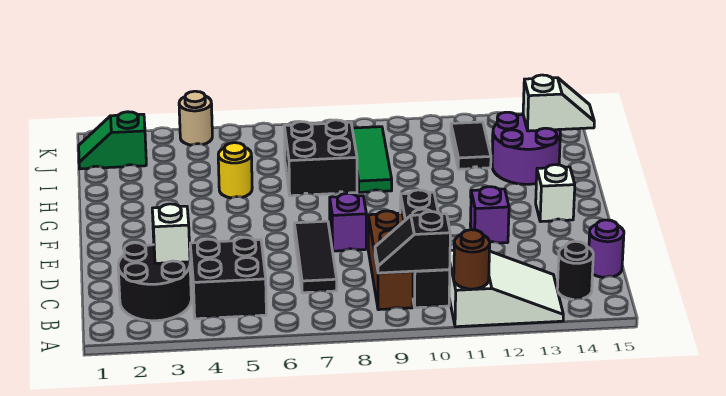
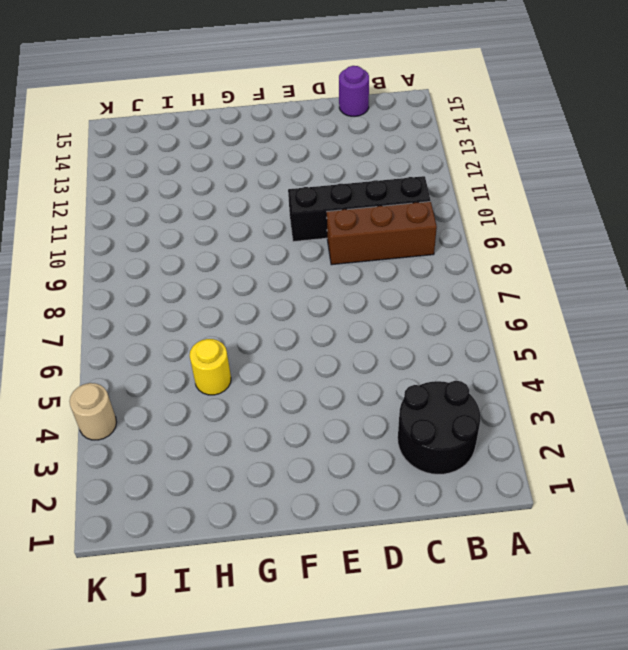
none -> white 2x3 slope [449,250,563,327]
none -> black 2x2 brick [190,237,266,319]
none -> black 1x1 round brick [557,241,593,299]

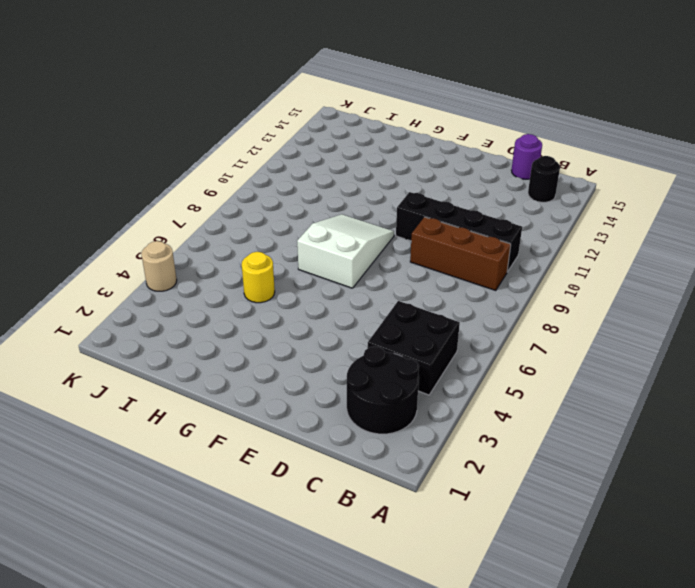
white 2x3 slope [297,214,394,288] -> white 2x3 slope moved to [449,250,563,327]
none -> black 1x3 tile [294,221,337,293]
none -> purple 1x1 brick [330,193,366,251]
none -> purple 1x1 brick [470,187,509,243]

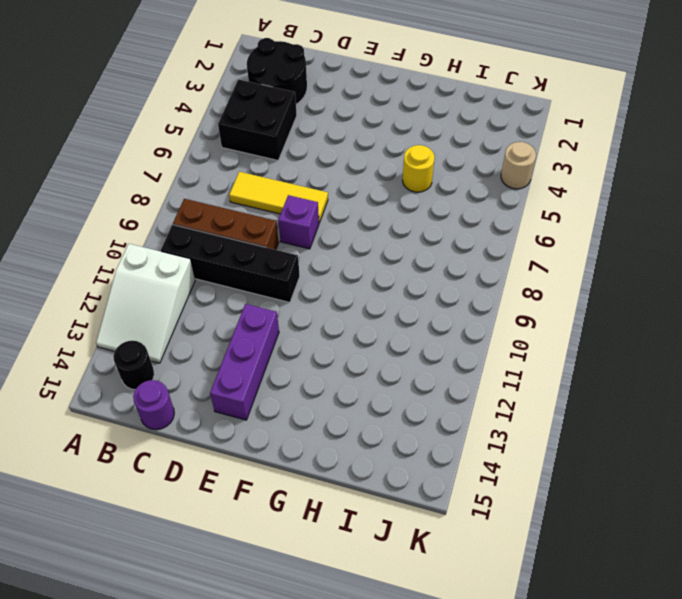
yellow 1x3 tile [229,172,328,223] -> black 1x3 tile [294,221,337,293]
purple 1x3 brick [210,304,279,420] -> purple 1x1 brick [470,187,509,243]
none -> white 1x1 brick [536,165,575,222]
none -> black 2x2 brick [284,120,357,196]
none -> green 1x3 tile [352,127,392,192]

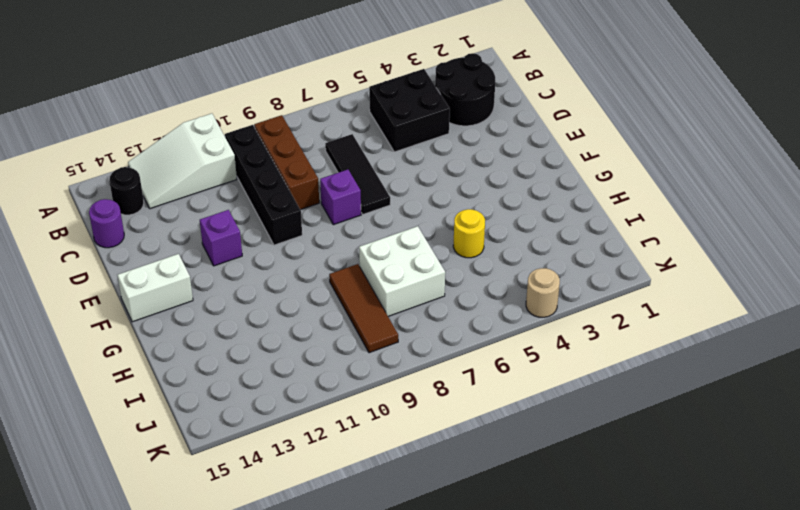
white 1x2 brick [117,254,193,322] -> white 1x1 brick [536,165,575,222]
white 2x2 brick [359,226,445,316] -> black 2x2 brick [284,120,357,196]
brown 1x3 tile [329,264,398,353] -> green 1x3 tile [352,127,392,192]
none -> purple 2x2 round brick [492,112,560,184]
none -> black 1x2 tile [451,122,491,169]
none -> green 1x2 slope [79,112,146,169]

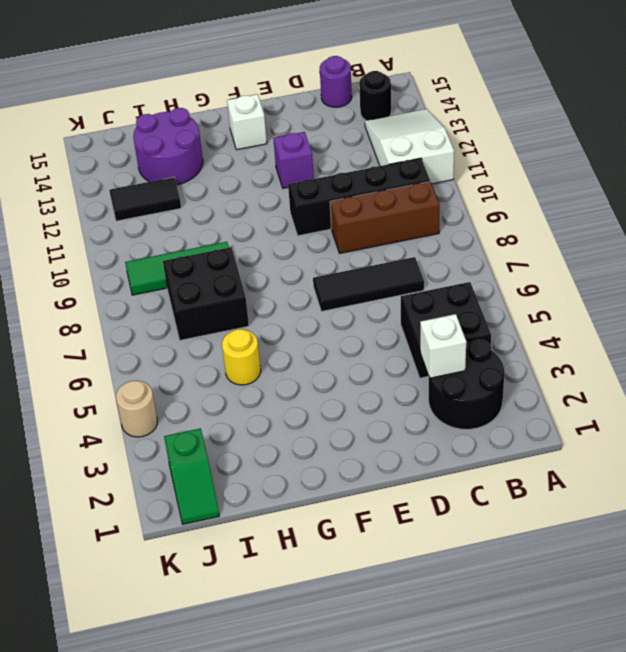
none -> purple 1x1 brick [330,193,366,251]
none -> brown 1x1 round brick [454,230,490,289]
none -> black 1x2 slope [375,212,450,273]

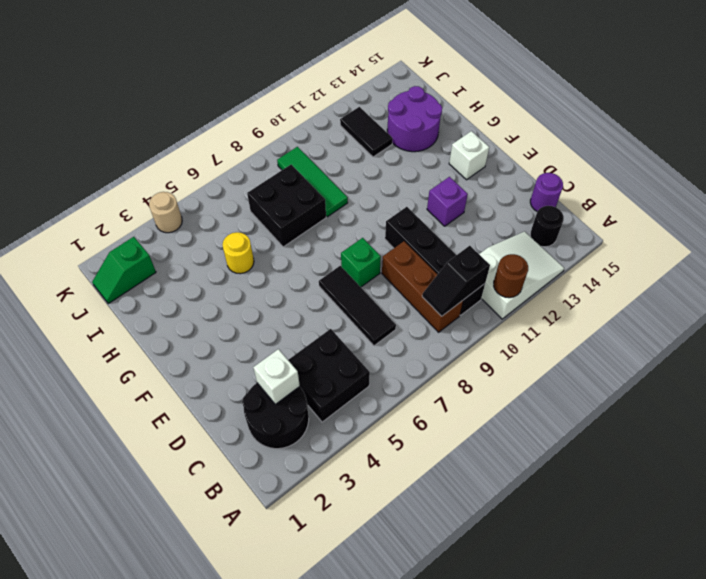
green 1x1 brick [341,238,381,287] -> purple 1x1 brick [330,193,366,251]
none -> white 1x2 slope [523,75,594,131]

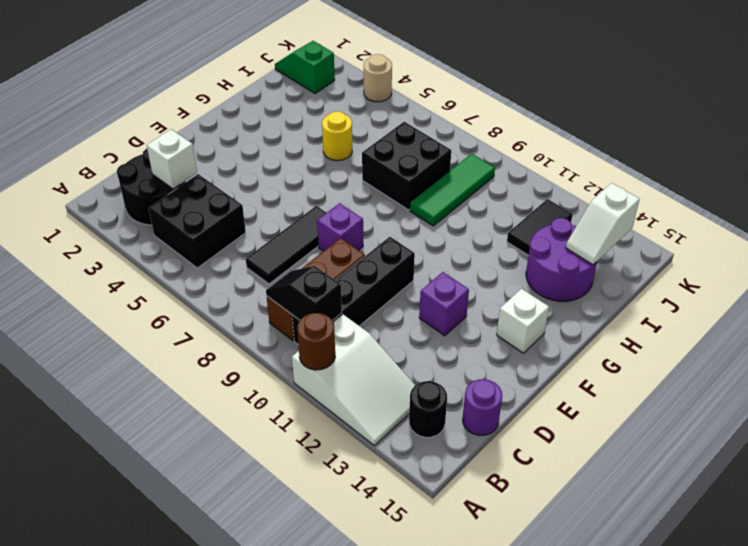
white 1x2 slope [566,183,639,265] -> white 1x2 slope turned to [523,75,594,131]

